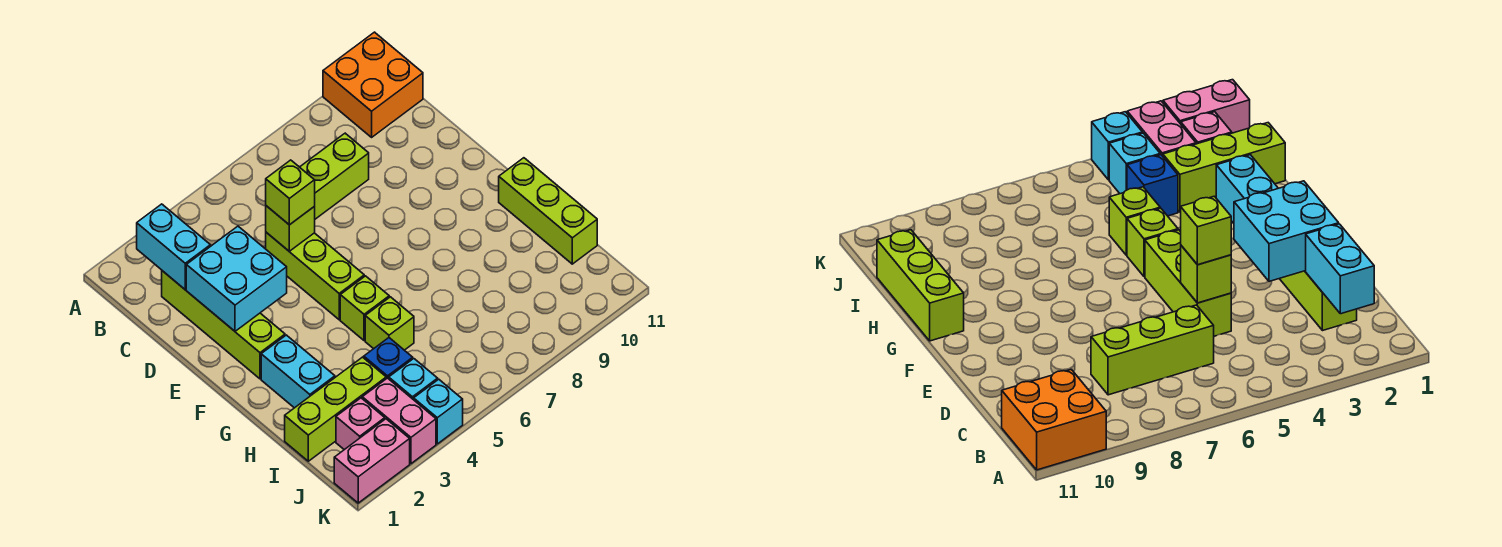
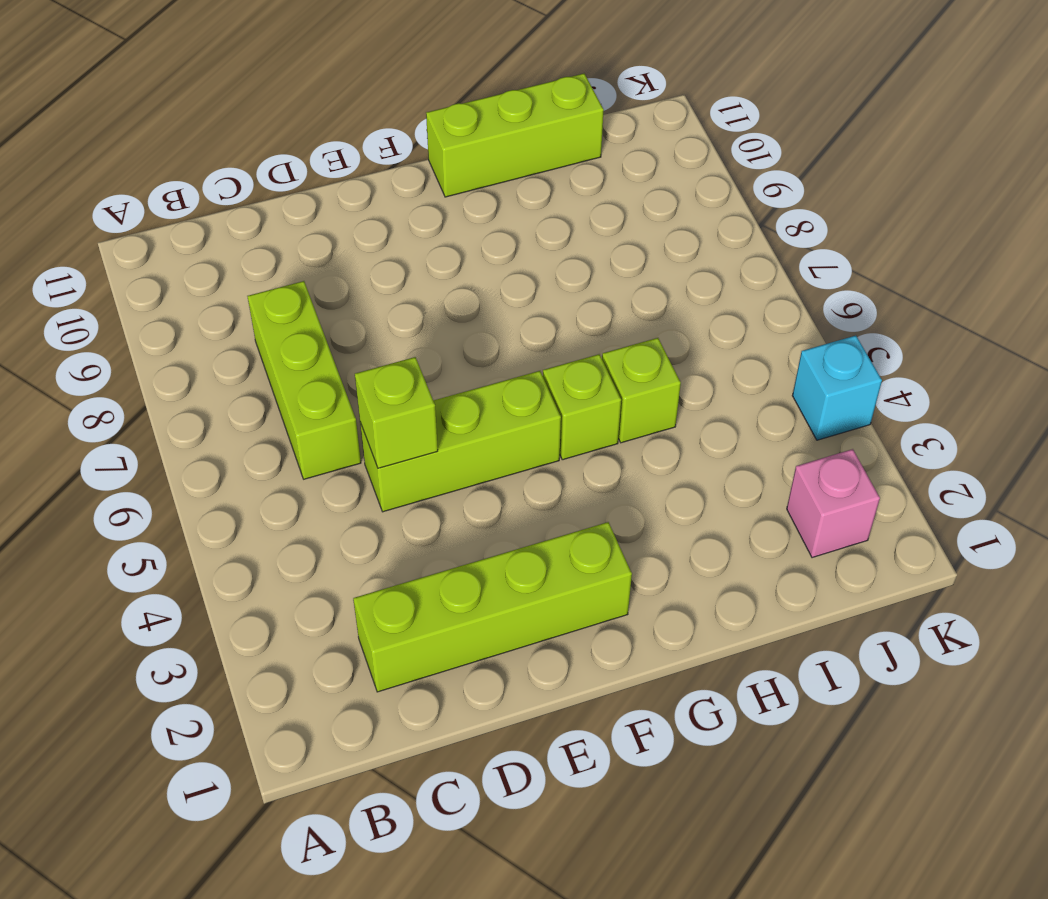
none -> orange 2x2 brick [323,32,423,137]
none -> cyan 1x2 brick [261,335,335,408]
none -> lime 1x3 brick [285,357,386,461]

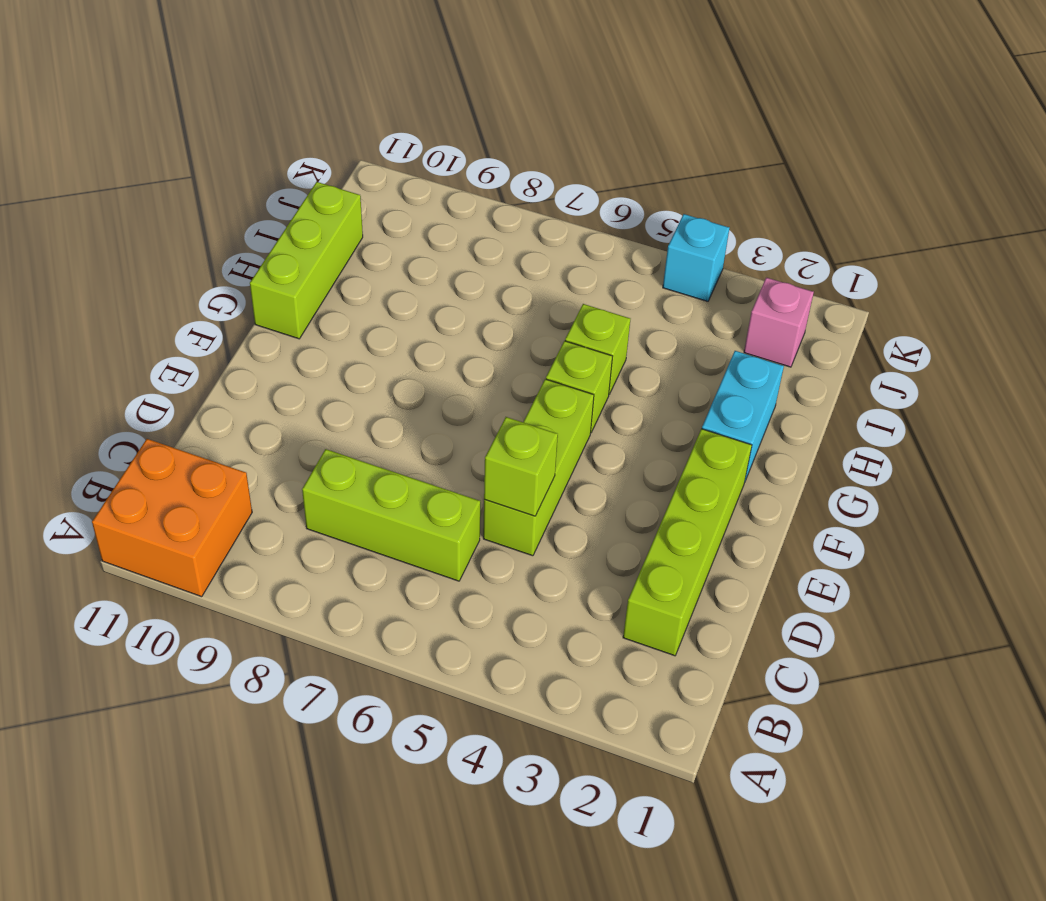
none -> lime 1x3 brick [285,357,386,461]
none -> blue 1x1 brick [364,338,413,379]
none -> pink 1x2 brick [362,378,436,464]

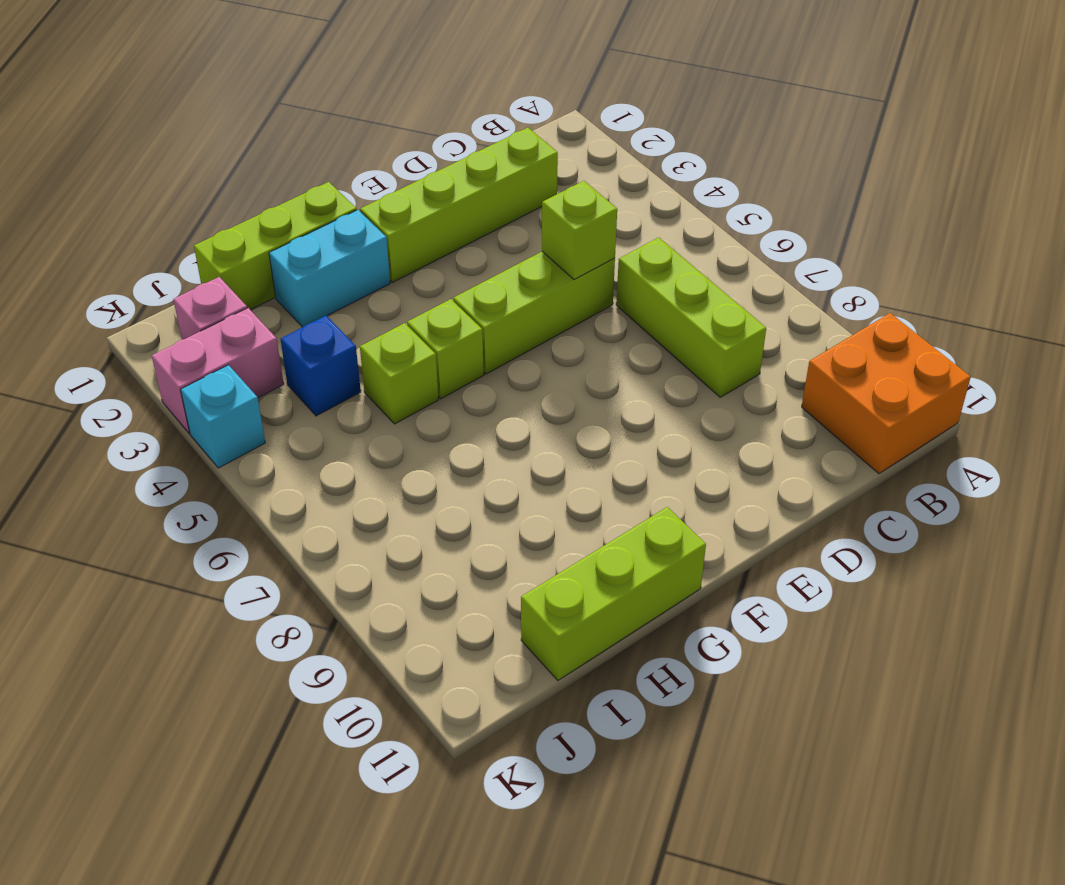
lime 1x3 brick [194,182,357,310] -> lime 1x3 brick turned to [285,357,386,461]
none -> cyan 1x1 brick [389,359,438,400]
none -> pink 1x2 brick [334,419,410,503]
none -> cyan 1x2 brick [137,204,210,289]

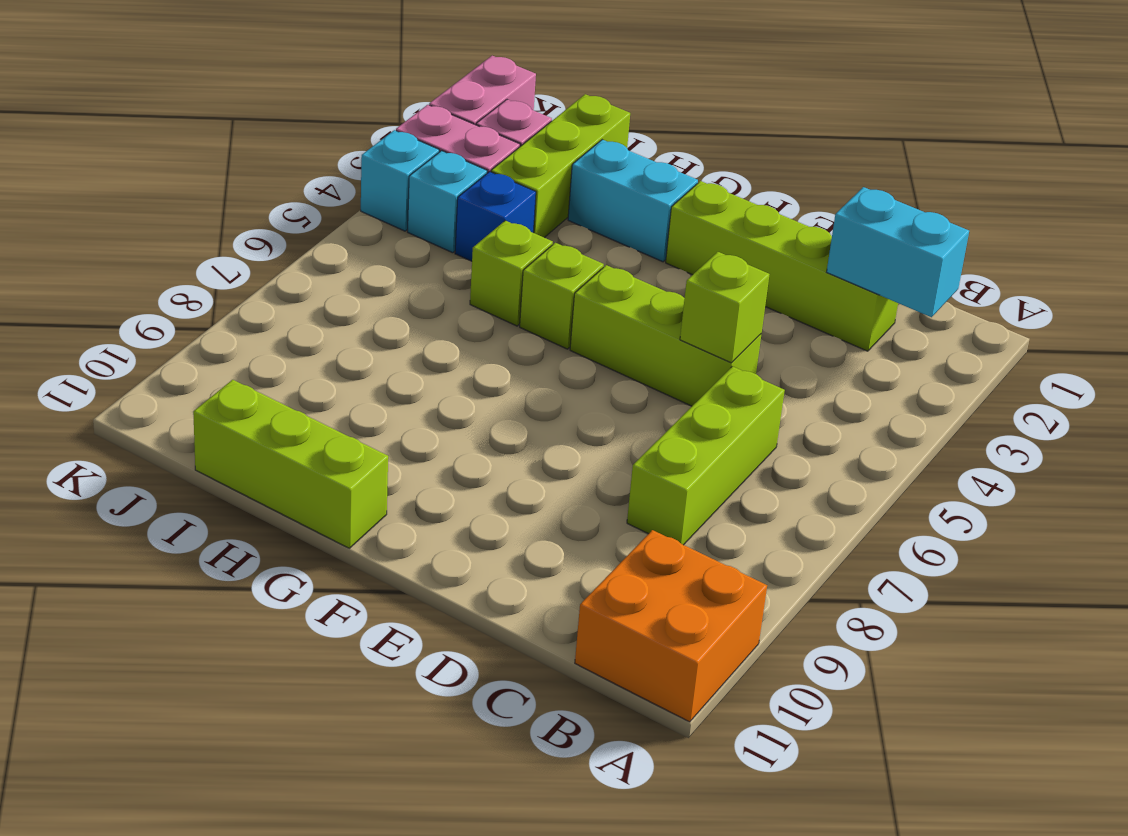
none -> cyan 2x2 brick [186,226,287,331]
none -> lime 1x1 brick [266,160,315,225]

